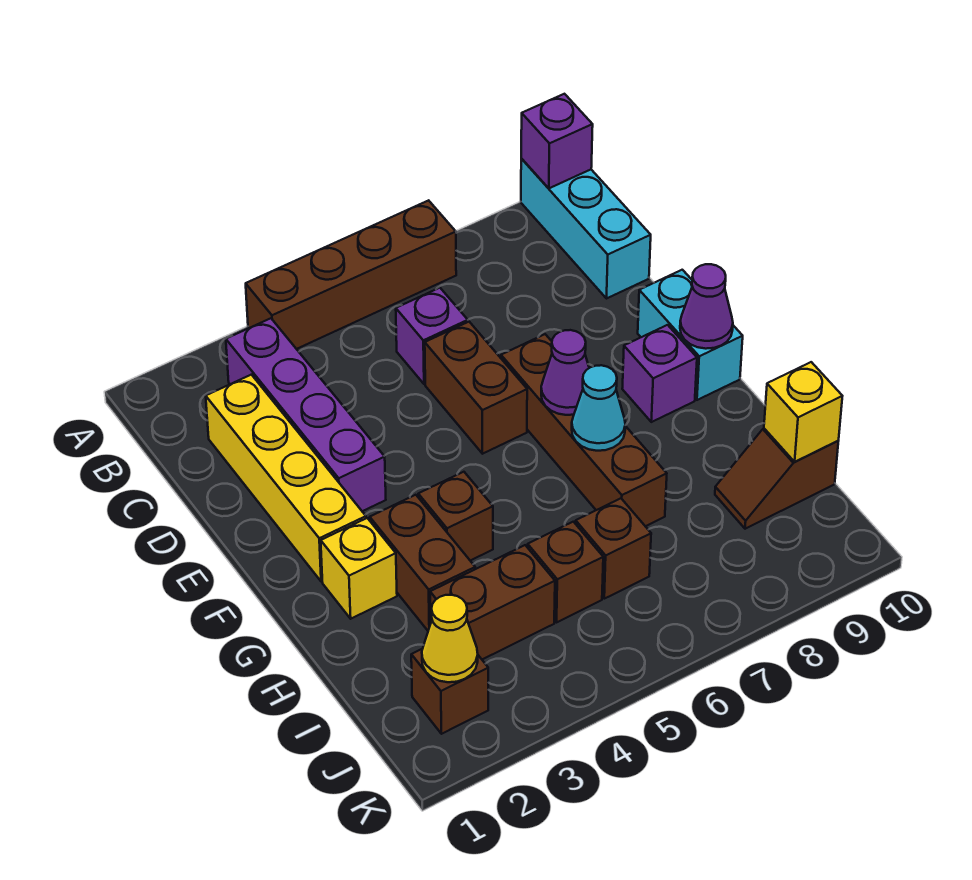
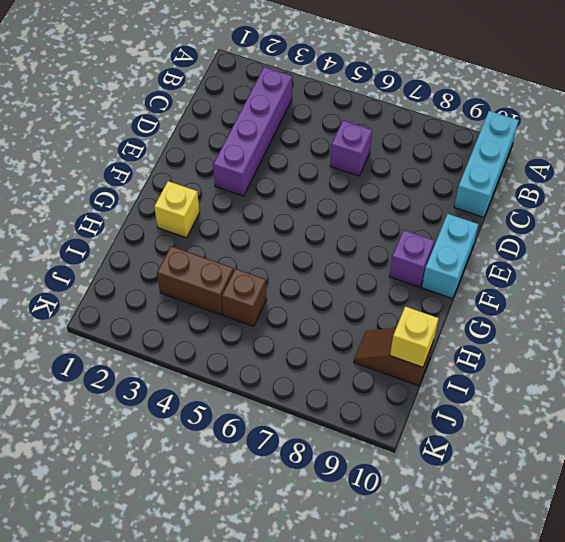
none -> brown 1x4 brick [246,200,456,349]
none -> yellow 1x4 brick [206,375,366,582]
none -> brown 1x2 brick [425,322,527,454]

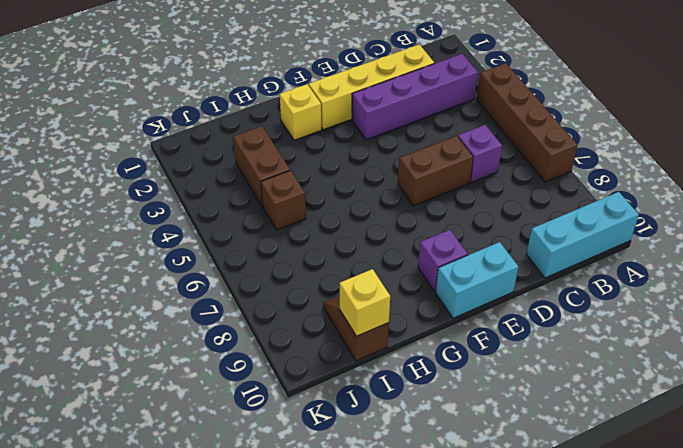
none -> brown 1x4 brick [501,334,667,526]
none -> brown 1x2 brick [370,495,475,631]
none -> brown 1x1 brick [418,472,493,561]

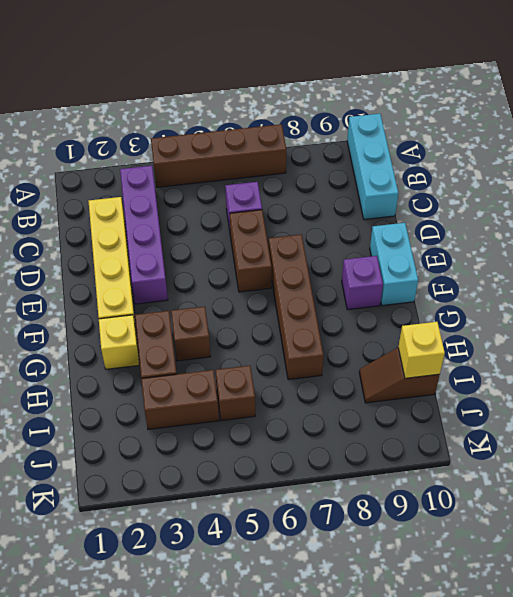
none -> brown 1x1 brick [576,498,651,599]
none -> brown 1x1 brick [411,649,488,734]
none -> purple 1x1 brick [521,94,593,188]

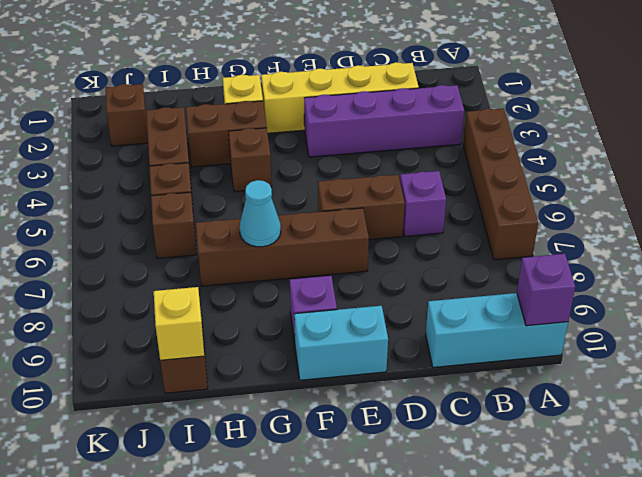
none -> purple 1x1 cone [541,330,589,415]
none -> purple 1x1 cone [680,264,733,349]
none -> yellow 1x1 cone [422,595,478,682]

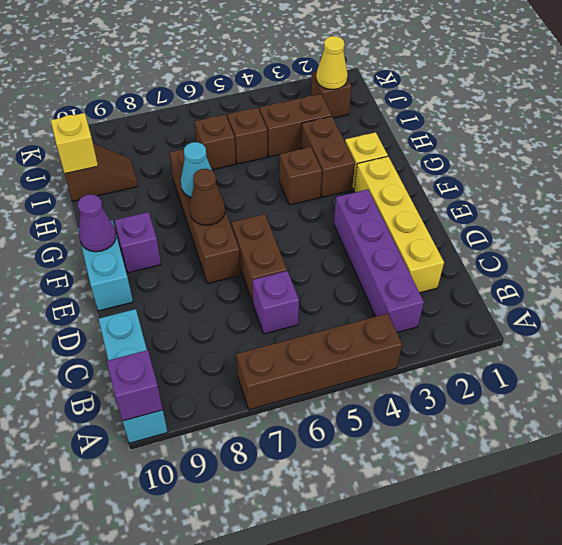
brown 1x1 cone [190,169,225,225] -> purple 1x1 cone [541,330,589,415]

